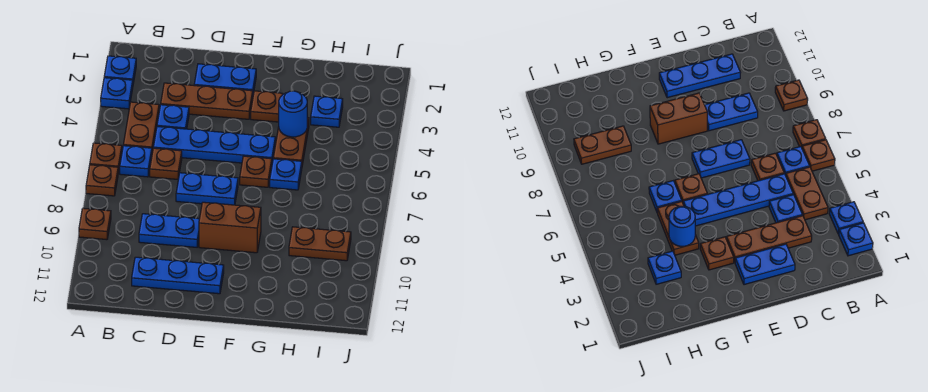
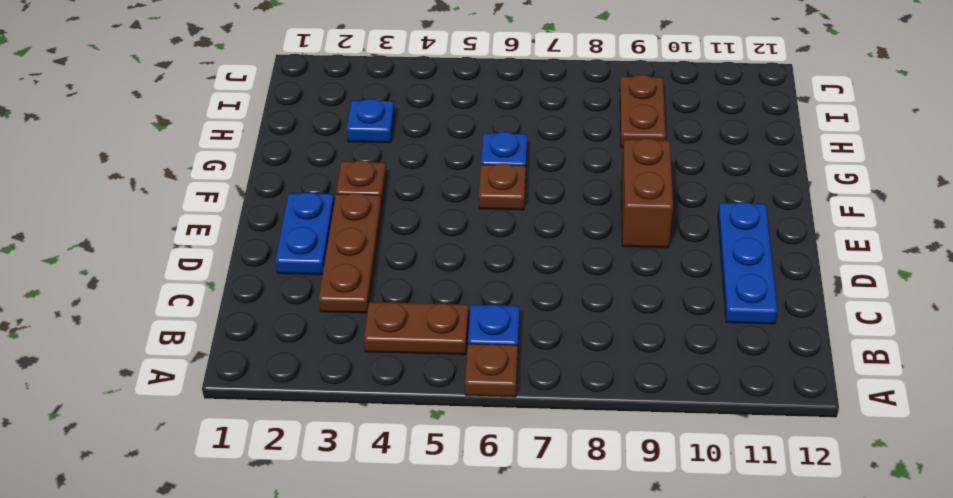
none -> blue 1x1 plate [104,56,136,83]
none -> blue 1x1 plate [101,78,133,109]
none -> brown 1x1 plate [86,165,118,196]

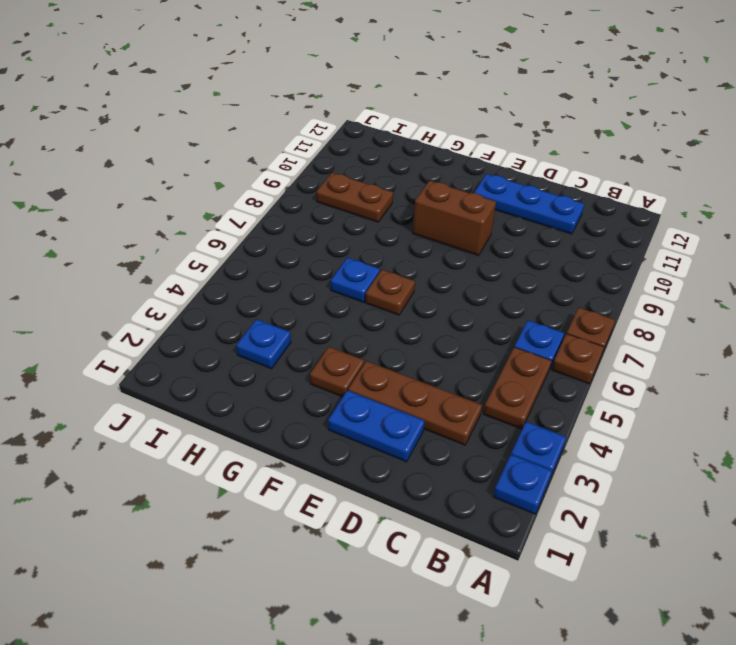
none -> brown 1x1 plate [79,208,111,240]
none -> blue 1x1 plate [157,105,189,129]
none -> blue 1x4 plate [153,127,275,163]

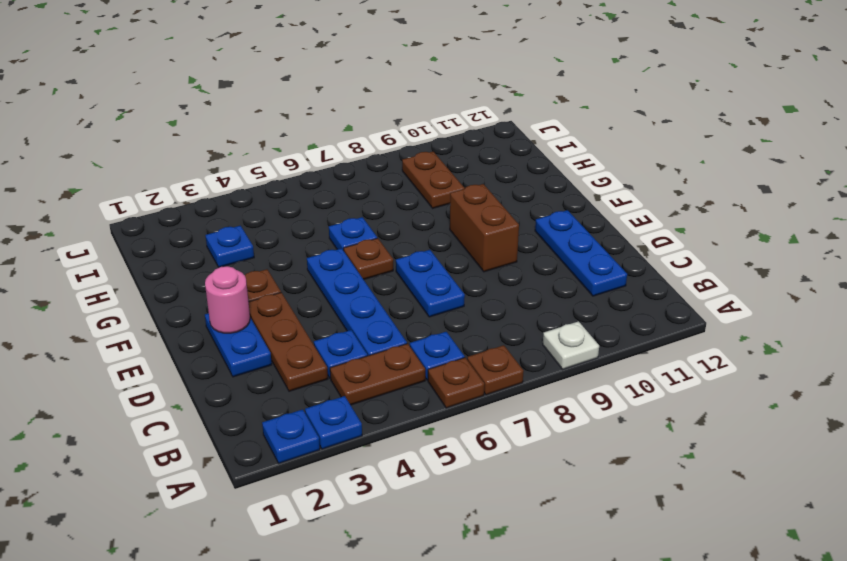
white 1x1 plate [543,321,599,369] -> brown 1x1 plate [79,208,111,240]
pink 1x1 round brick [205,266,250,333] -> none
none -> brown 1x1 plate [150,148,182,179]
none -> blue 1x2 plate [139,214,199,247]
none -> brown 1x2 plate [273,118,309,165]

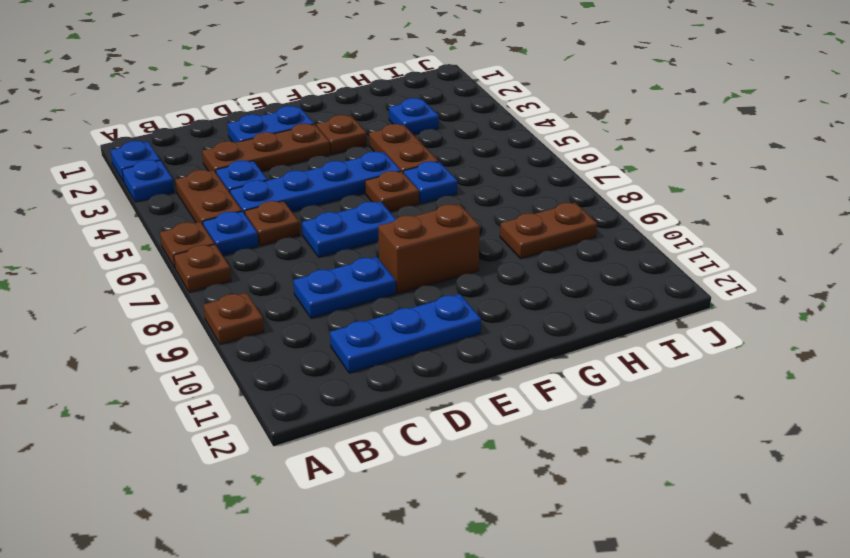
none -> blue 1x1 round brick [279,91,307,137]

